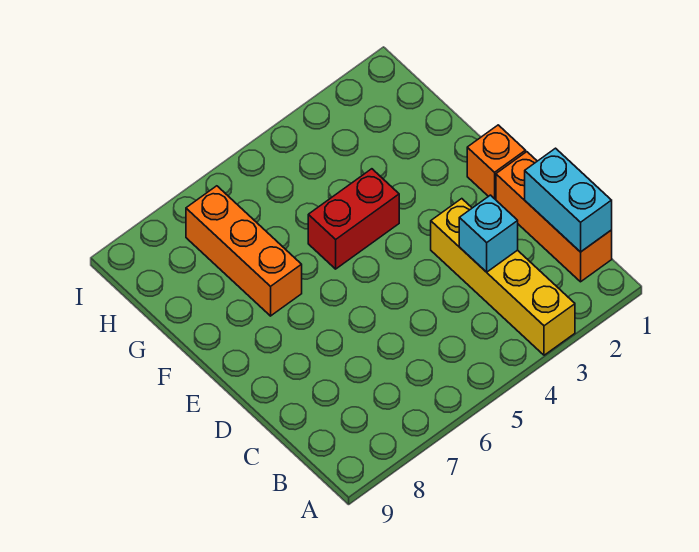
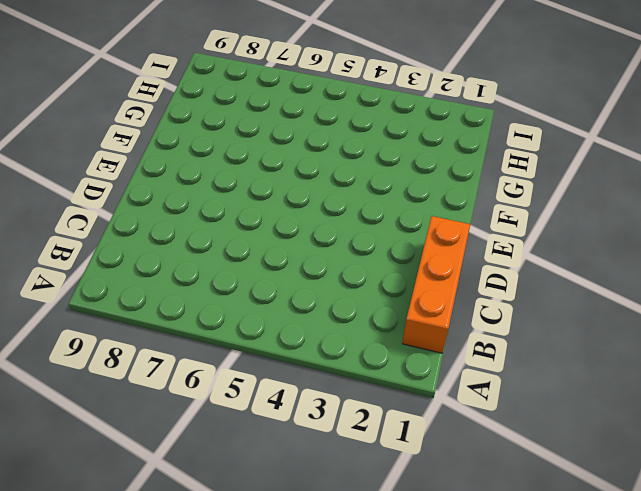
none -> yellow 1x4 brick [431,199,575,355]
none -> orange 1x1 brick [467,125,526,200]

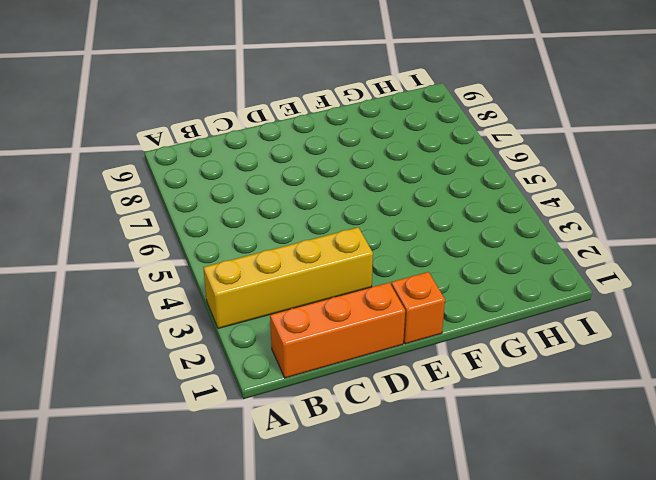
none -> red 1x2 brick [308,169,399,269]
none -> orange 1x3 brick [186,186,302,316]

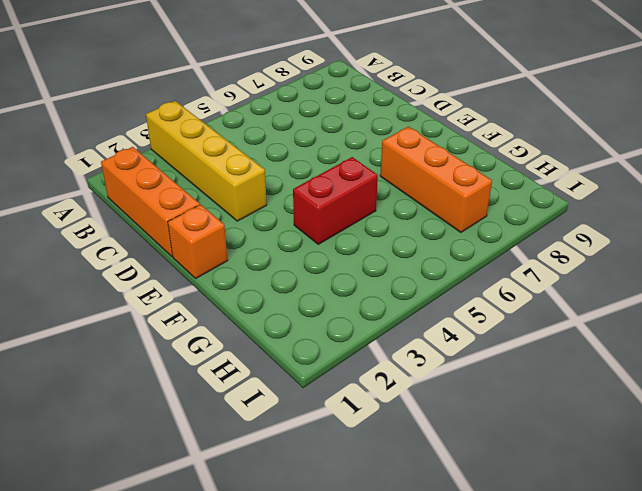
none -> cyan 1x2 brick [525,148,612,252]
none -> cyan 1x1 brick [459,195,518,272]

